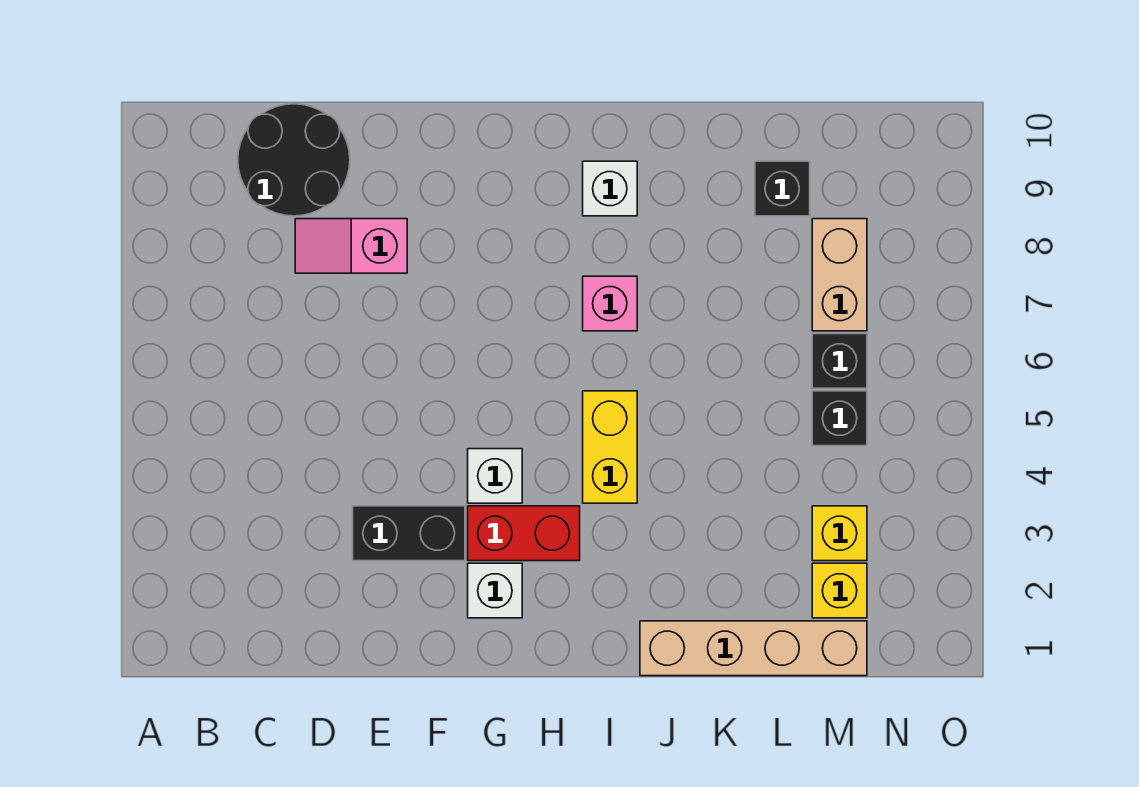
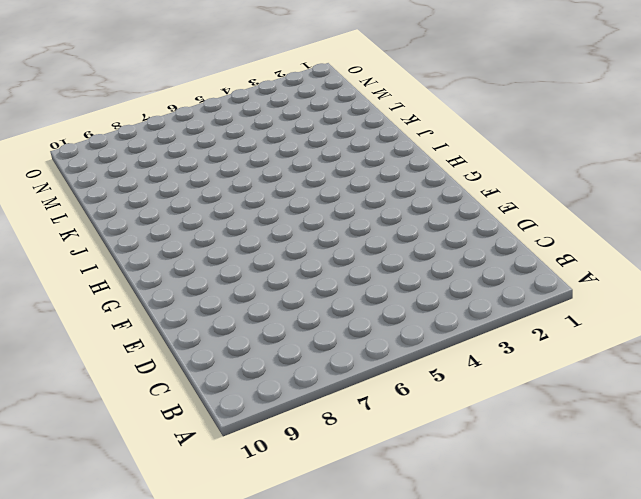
none -> black 2x2 round brick [238,104,350,216]
none -> pink 1x2 slope [295,219,407,273]
none -> black 1x2 brick [353,506,465,561]

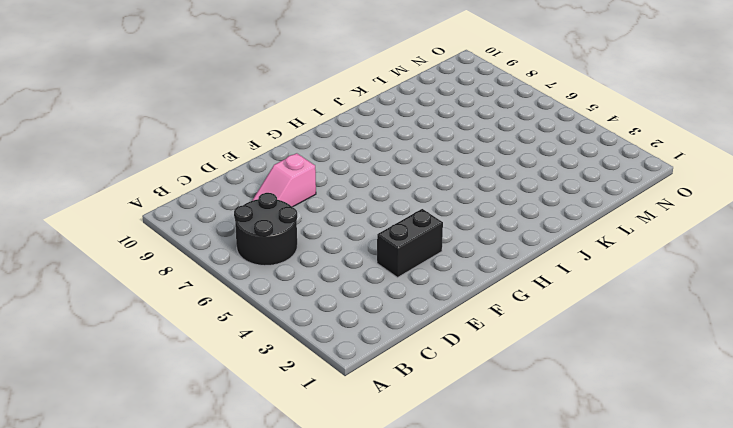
black 2x2 round brick [234,193,297,266] -> black 2x2 round brick moved to [238,104,350,216]
none -> white 1x1 brick [468,563,522,618]
none -> red 1x2 brick [468,506,580,561]
none -> white 1x1 brick [468,449,522,503]

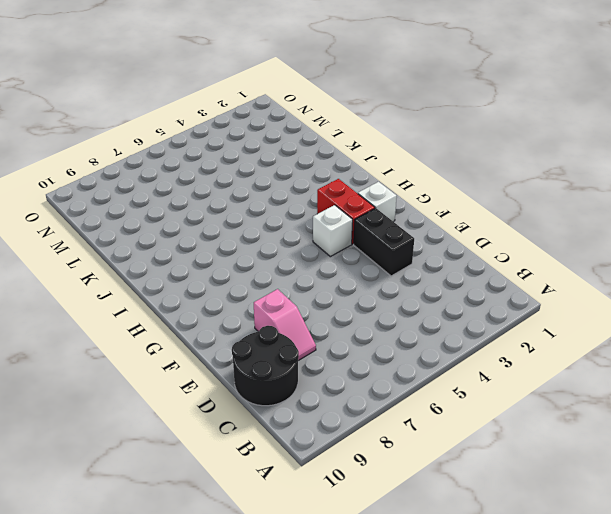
none -> yellow 1x2 brick [583,391,637,503]
none -> pink 1x1 brick [583,276,637,331]
none -> white 1x1 brick [583,161,637,216]

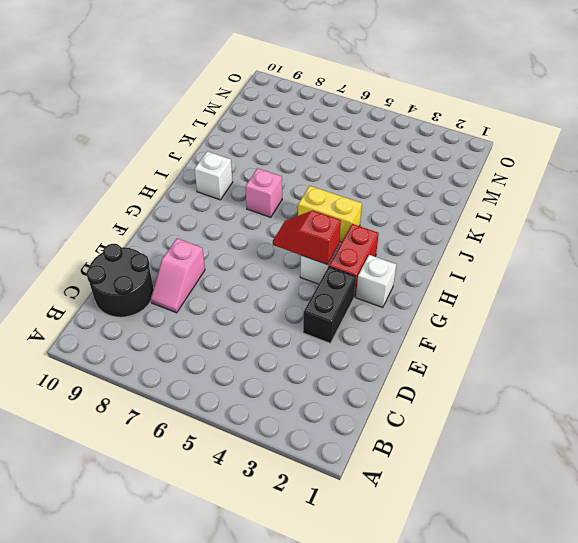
red 1x2 slope [273,211,341,265] -> none
none -> tan 1x4 brick [640,621,867,676]
none -> black 1x1 brick [755,161,810,216]
none -> yellow 1x1 brick [812,563,867,618]

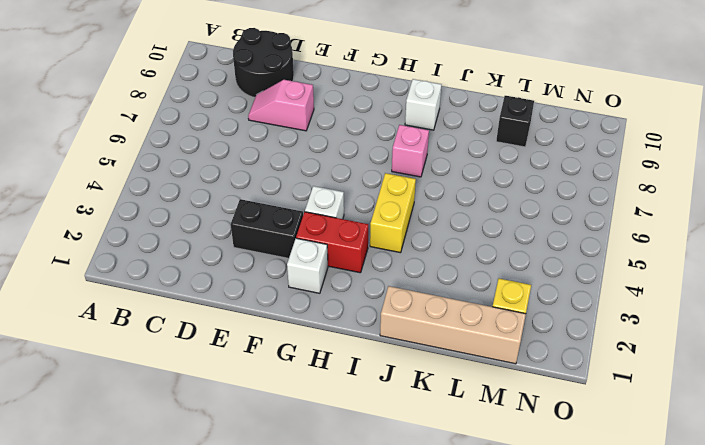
none -> yellow 1x1 brick [812,506,867,561]
none -> black 1x1 brick [812,391,867,446]
none -> black 1x1 brick [812,334,867,388]

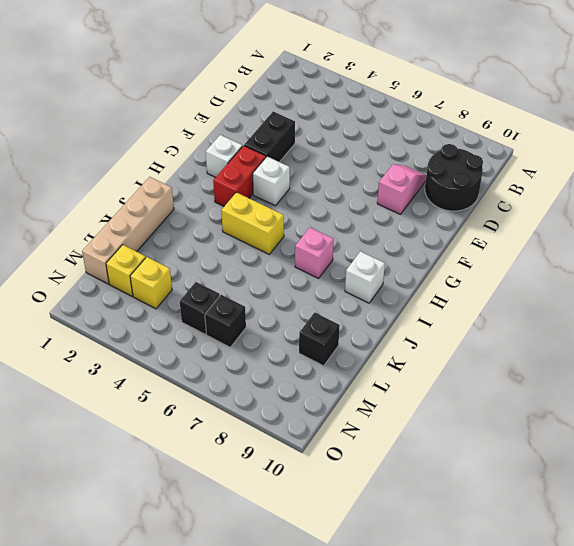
none -> tan 1x2 brick [812,219,867,331]

